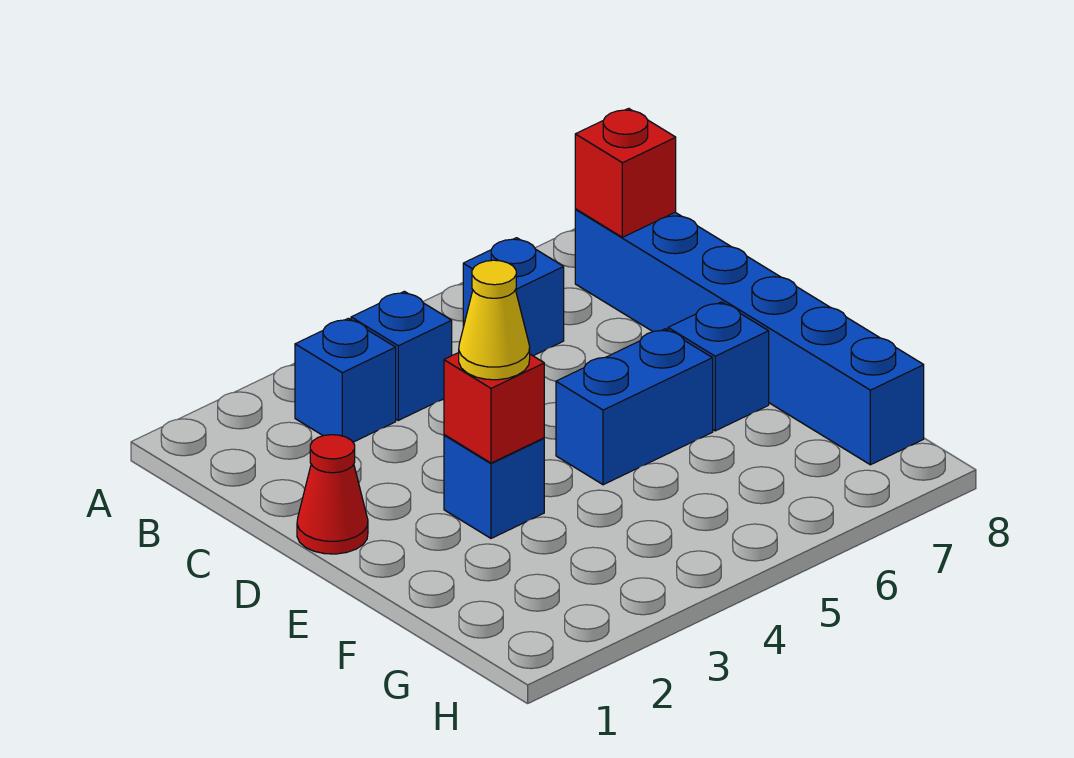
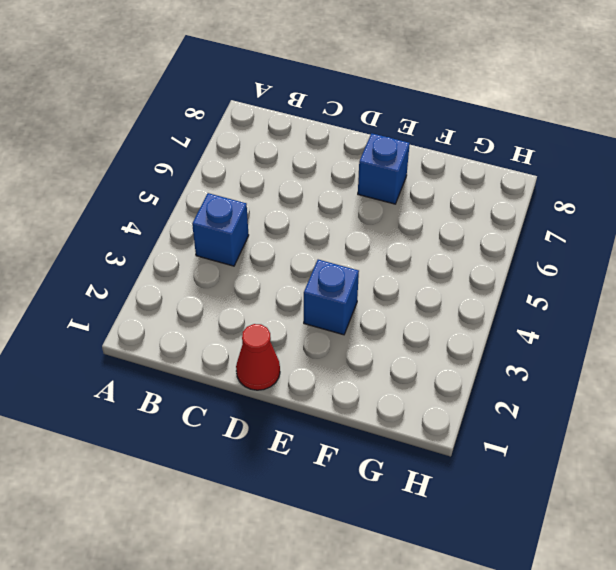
none -> blue 1x1 brick [295,318,396,442]
none -> blue 1x1 brick [463,238,564,356]

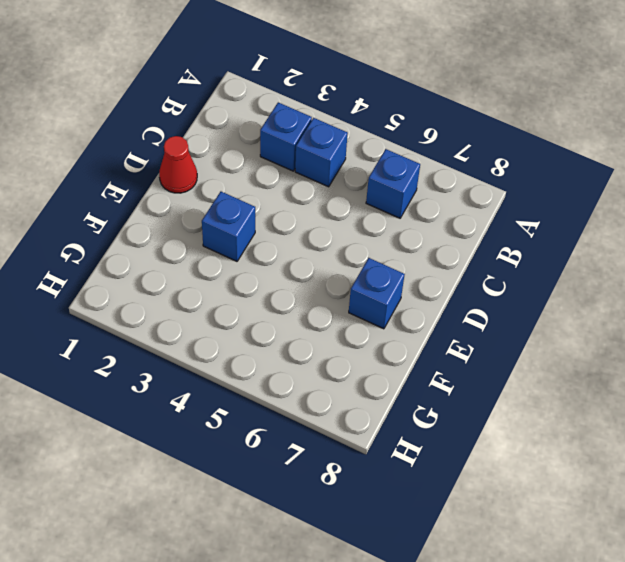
none -> blue 1x6 brick [575,209,924,465]
none -> blue 1x2 brick [556,329,713,485]

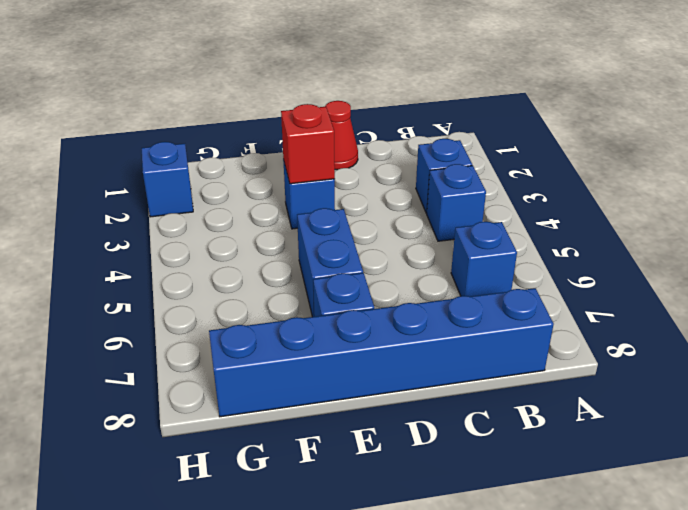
blue 1x1 brick [142,142,193,217] -> none
none -> red 1x1 brick [575,108,676,237]
none -> yellow 1x1 cone [459,260,530,380]

